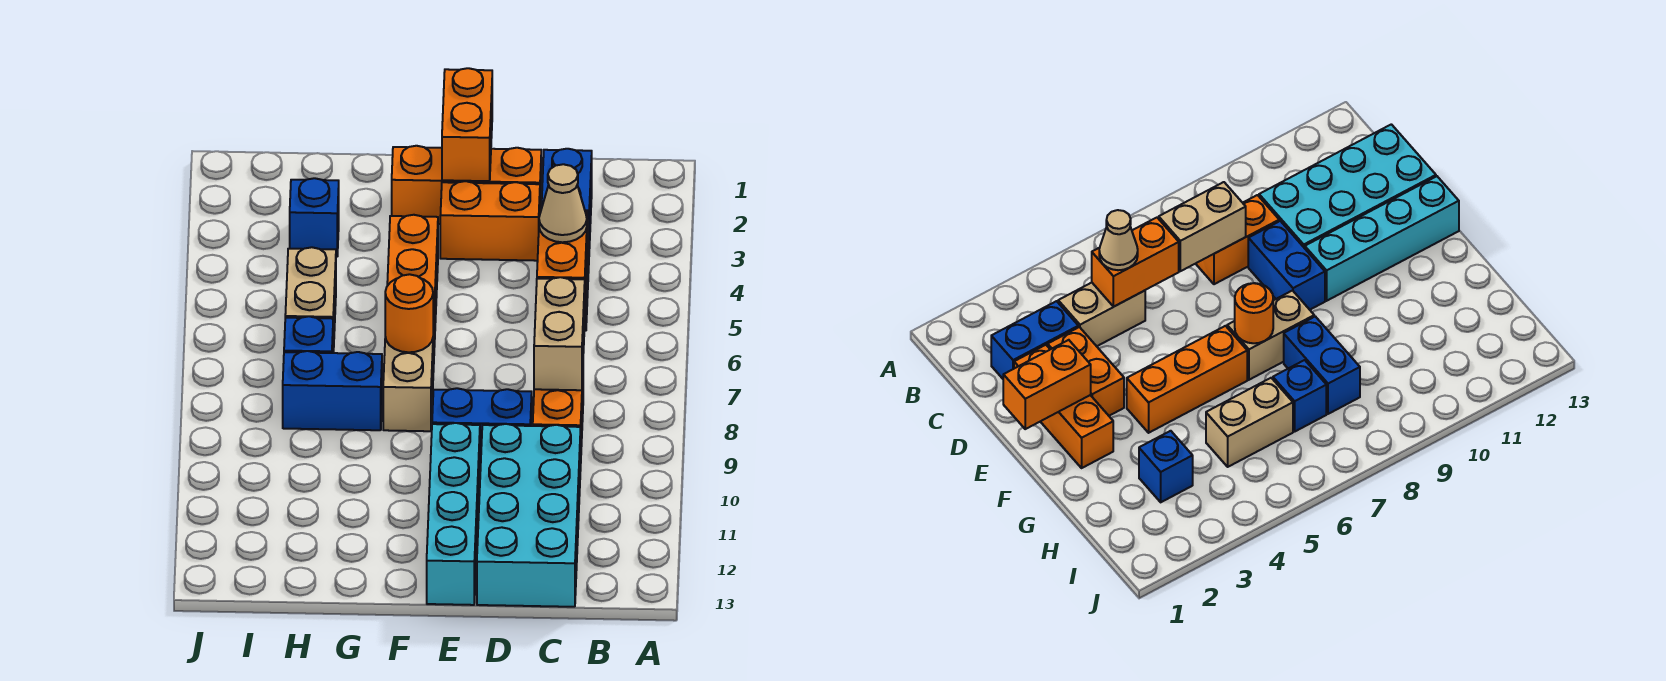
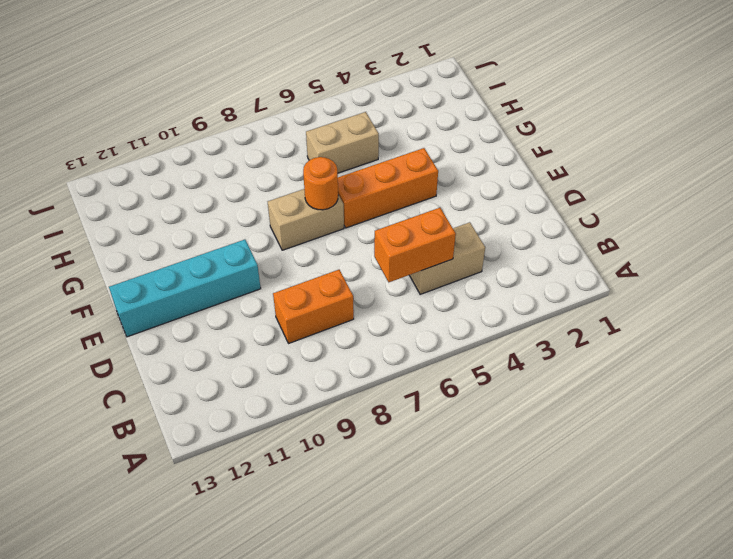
none -> blue 1x2 brick [541,149,592,249]
none -> cyan 2x4 brick [477,424,581,607]
none -> orange 1x3 brick [392,146,541,224]

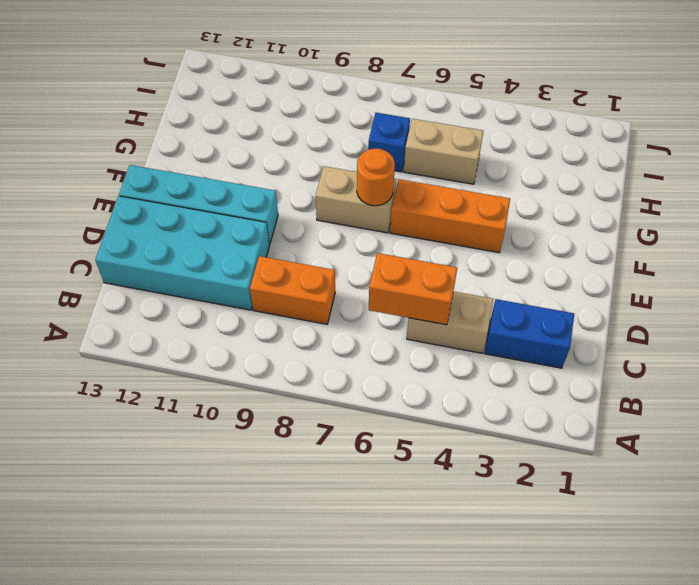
none -> orange 1x3 brick [392,146,541,224]
none -> orange 1x2 brick [440,181,540,261]
none -> blue 1x2 brick [432,388,532,467]

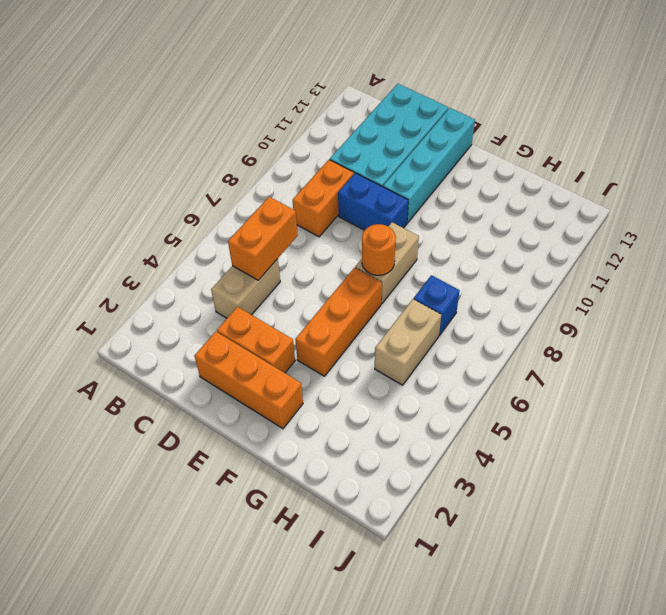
none -> blue 1x2 brick [541,149,592,249]
none -> blue 1x2 brick [283,351,382,430]
none -> blue 1x1 brick [290,178,339,257]

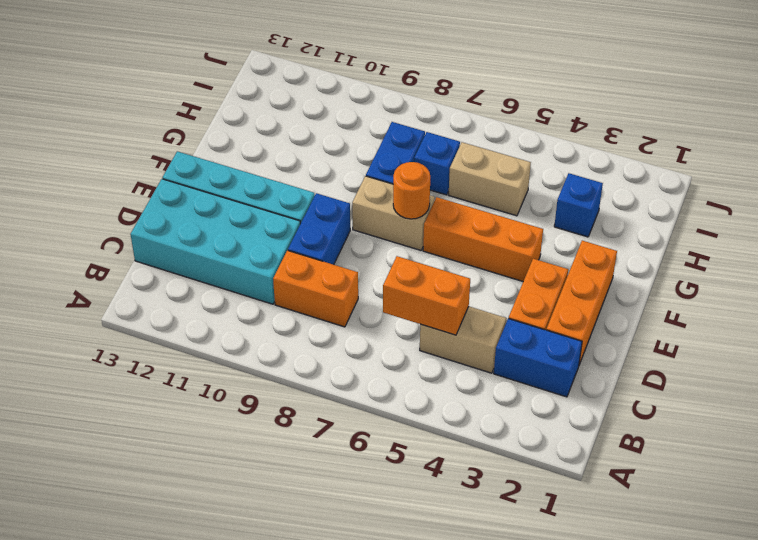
none -> tan 1x2 brick [534,277,585,390]
none -> orange 1x2 brick [442,68,492,181]
none -> tan 1x1 cone [539,164,587,242]

